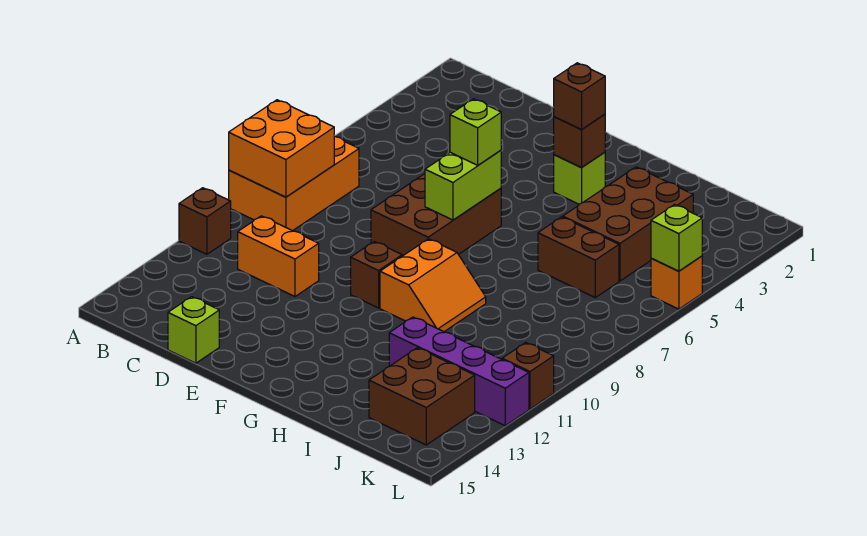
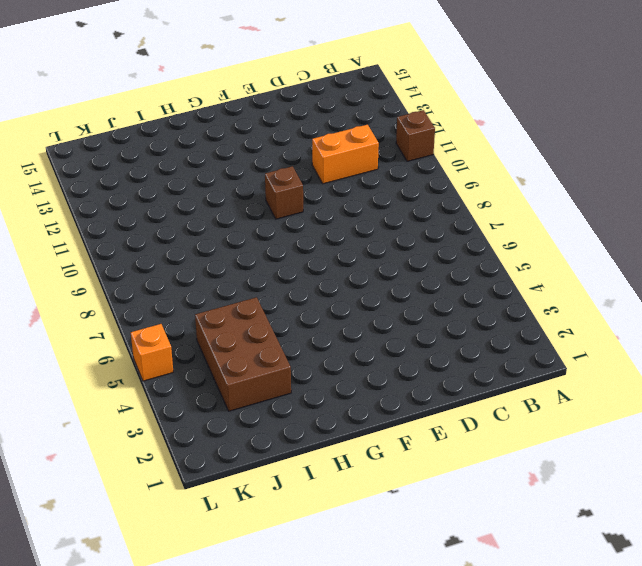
none -> orange 2x3 brick [229,137,359,231]
none -> lime 1x1 brick [168,297,219,363]
none -> brown 2x3 brick [371,174,501,256]

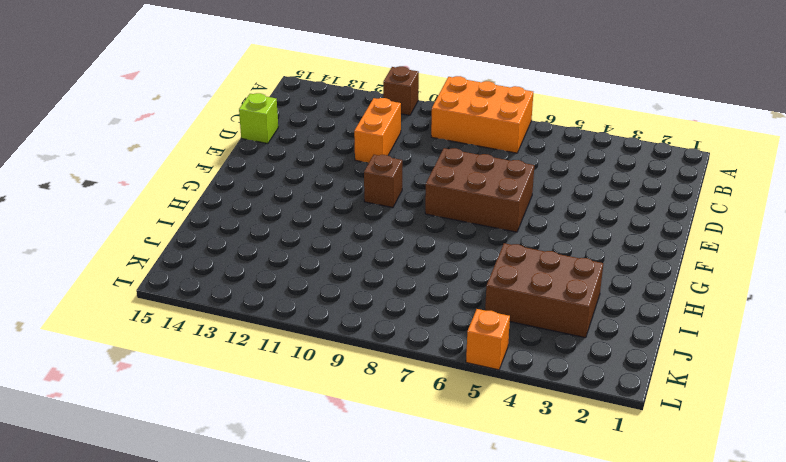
none -> lime 1x1 brick [554,152,605,204]
none -> orange 2x2 slope [380,239,486,332]
none -> brown 1x2 brick [538,217,619,297]

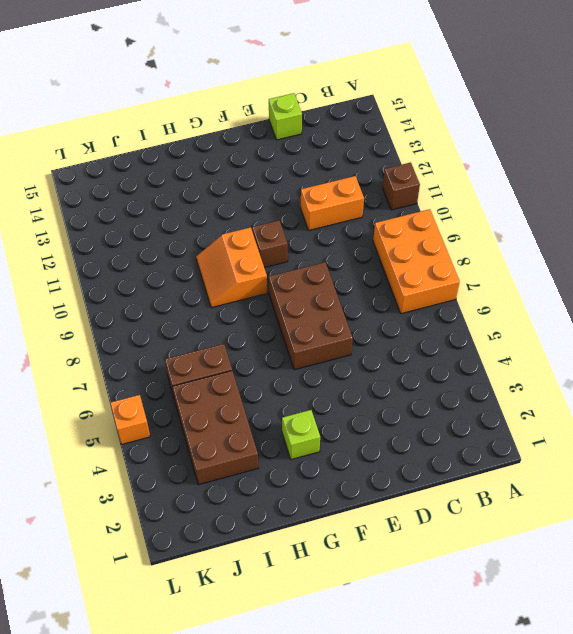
none -> purple 1x4 brick [389,317,529,426]
none -> brown 2x2 brick [369,348,475,445]
none -> brown 1x1 brick [502,343,554,409]

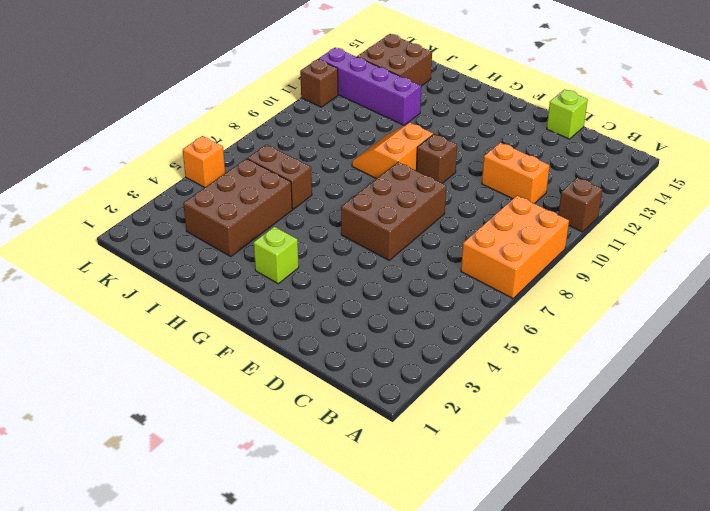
none -> orange 2x2 brick [229,100,334,197]
none -> lime 1x2 brick [425,150,501,220]
none -> brown 1x1 brick [554,114,605,167]

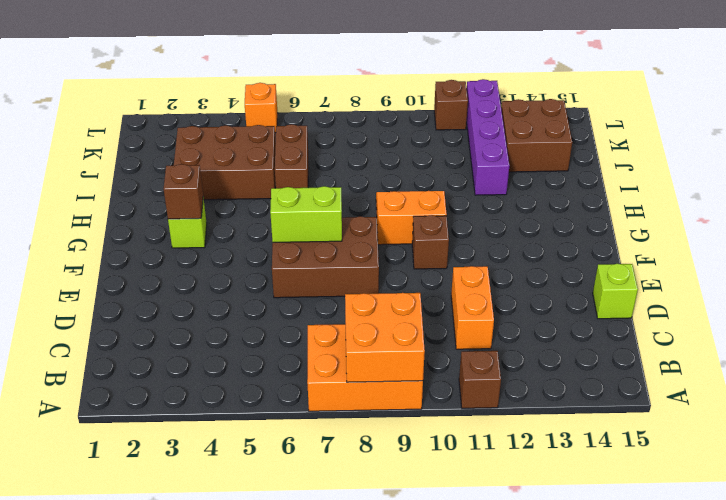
none -> lime 1x1 brick [651,205,702,271]
none -> lime 1x1 brick [450,99,501,165]
none -> brown 1x1 brick [554,63,605,129]

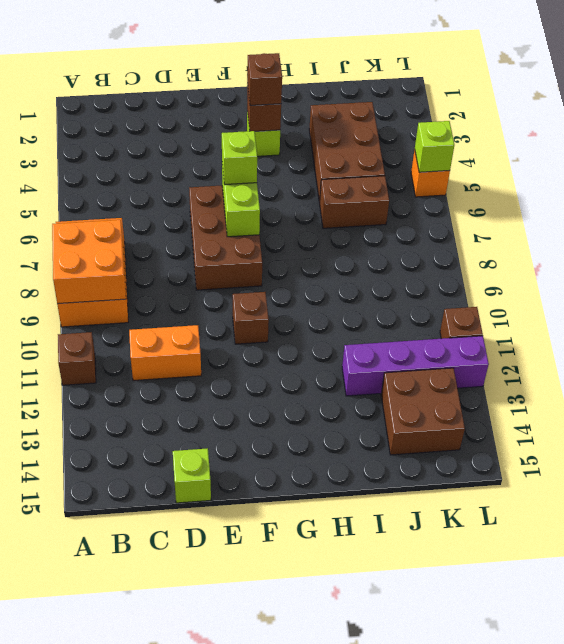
none -> orange 2x2 slope [380,239,486,332]

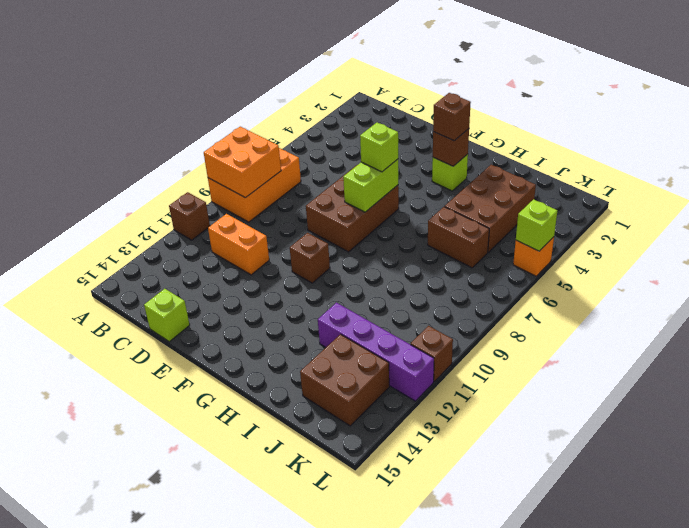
none -> orange 2x2 slope [380,239,486,332]

